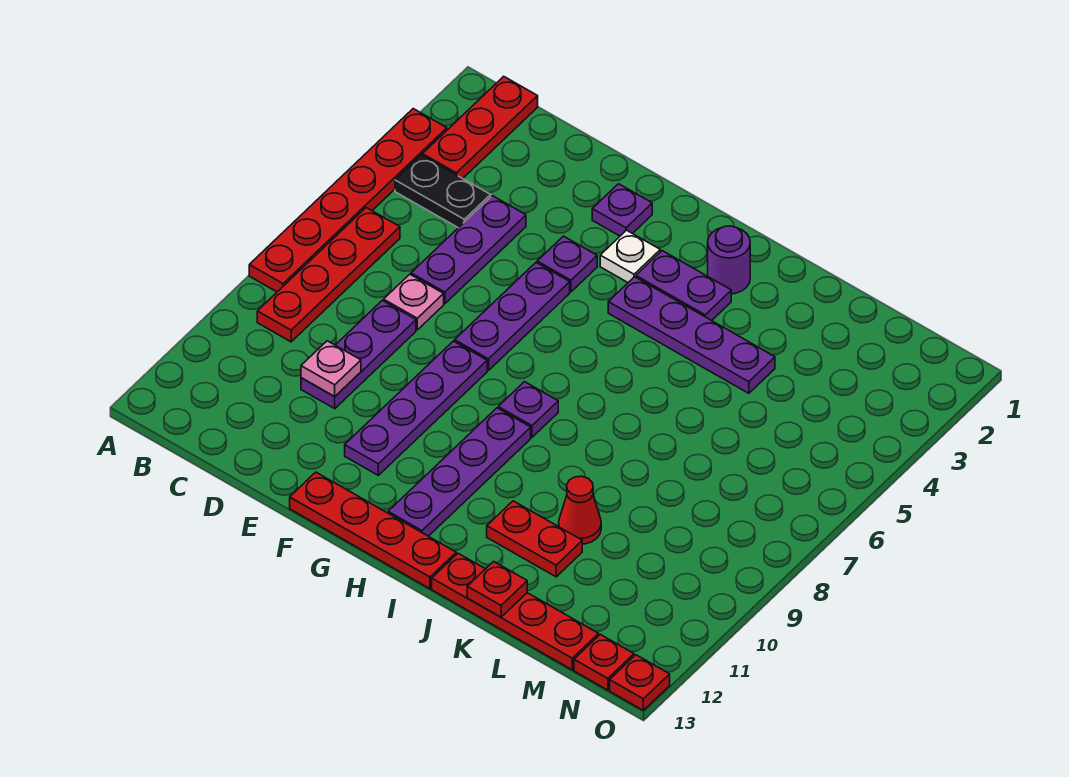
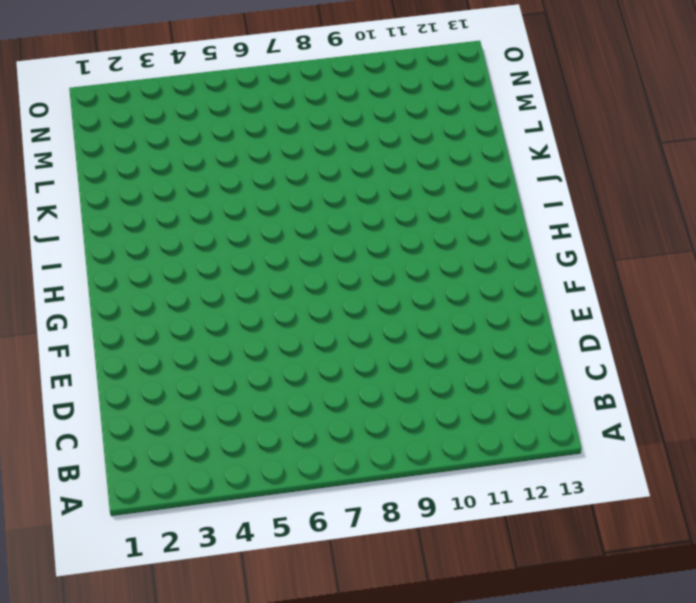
none -> red 1x6 plate [249,109,447,292]
none -> red 1x3 plate [422,76,538,179]
none -> black 1x2 plate [395,155,491,228]

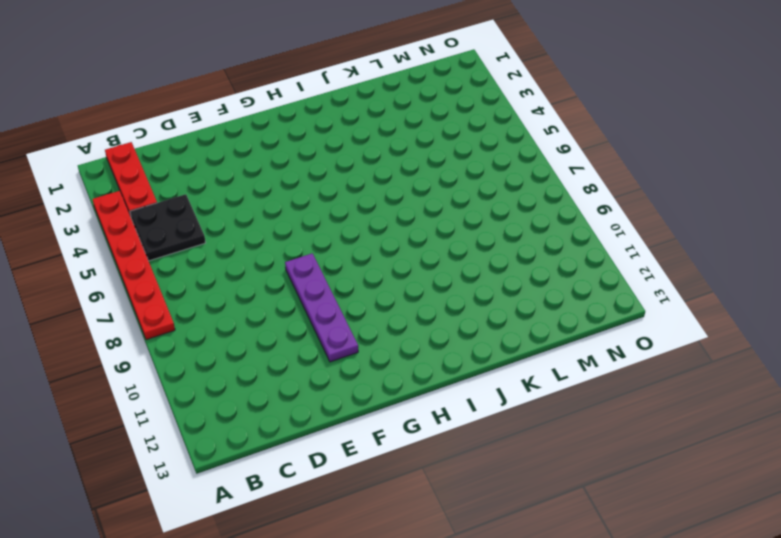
black 2x2 plate [130,194,206,261] -> black 1x2 plate [395,155,491,228]
none -> red 1x4 plate [257,208,400,342]
none -> purple 1x3 plate [411,196,526,304]
none -> pink 1x1 plate [384,274,444,330]

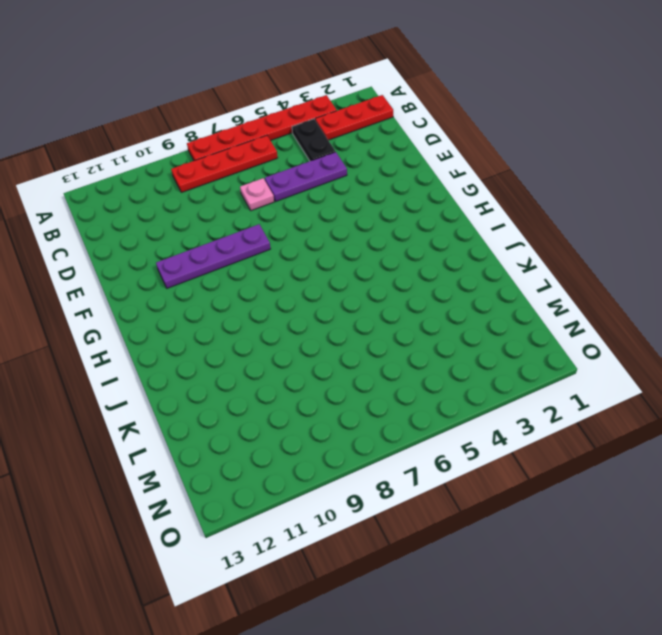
none -> purple 1x3 plate [301,301,416,409]
none -> purple 1x1 plate [592,184,652,236]
none -> purple 1x1 plate [537,236,597,292]

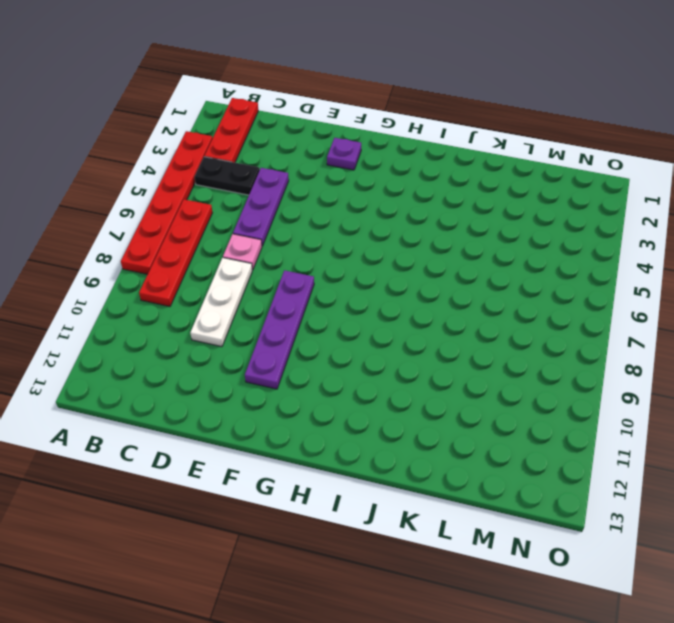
white 1x3 plate [190,258,252,347] -> purple 1x3 plate [301,301,416,409]
none -> purple 1x1 plate [537,236,597,292]
none -> purple 1x3 plate [455,263,570,371]
none -> red 1x4 plate [290,472,456,589]

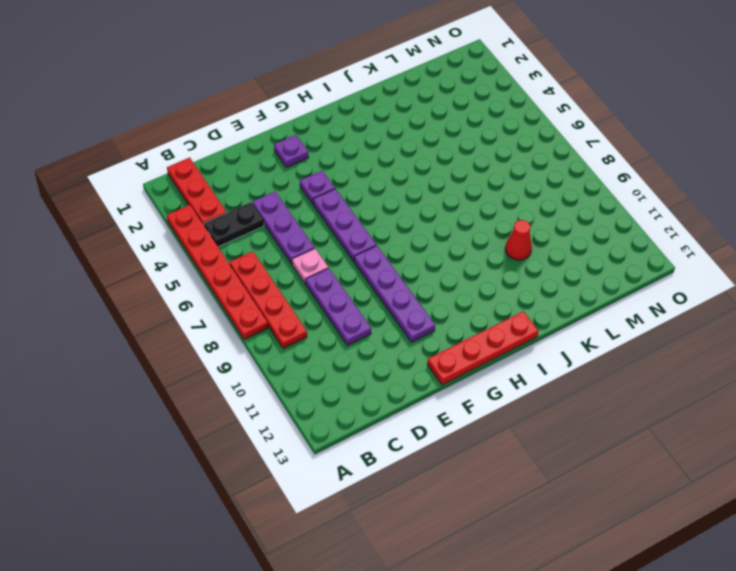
none -> white 1x1 plate [600,230,660,282]
none -> purple 1x2 plate [636,251,731,321]
none -> purple 1x4 plate [608,277,775,393]

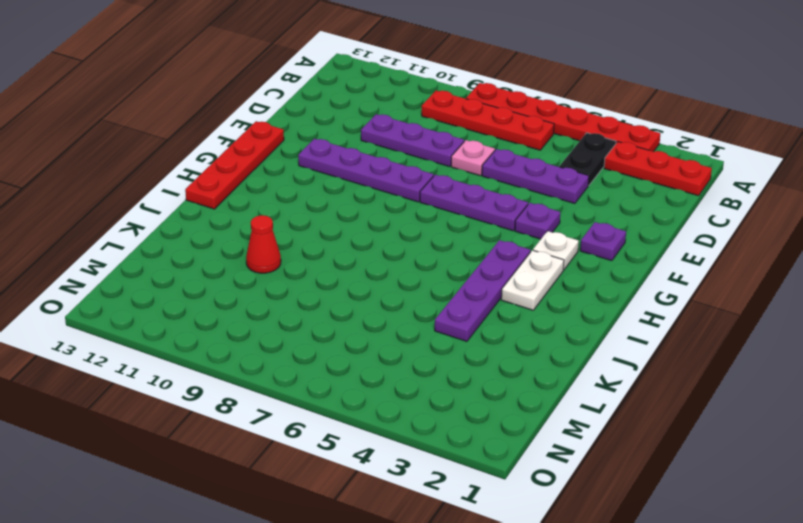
white 1x2 plate [501,250,564,310] -> purple 1x2 plate [636,251,731,321]
none -> purple 1x1 plate [498,382,558,437]
none -> purple 1x4 plate [388,408,531,536]
none -> purple 1x1 round brick [708,226,750,294]

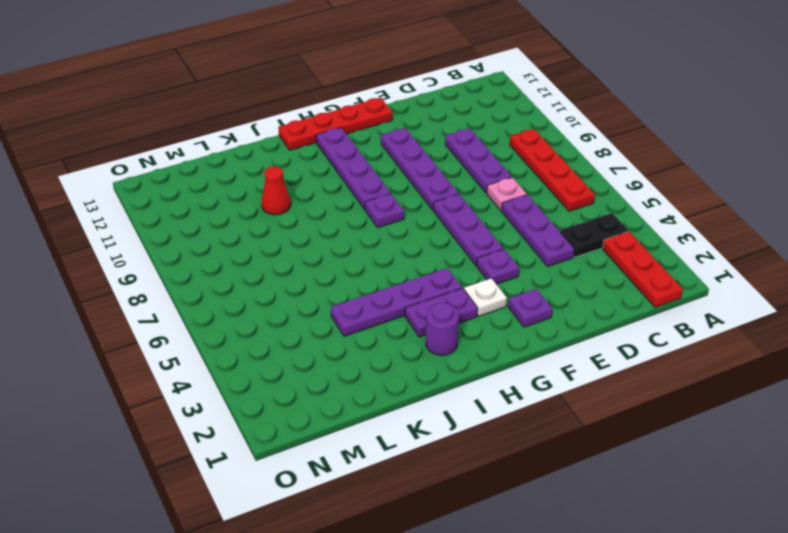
none -> red 1x6 plate [249,109,447,292]
none -> red 1x2 plate [487,501,582,577]
none -> red 1x4 plate [432,553,599,670]

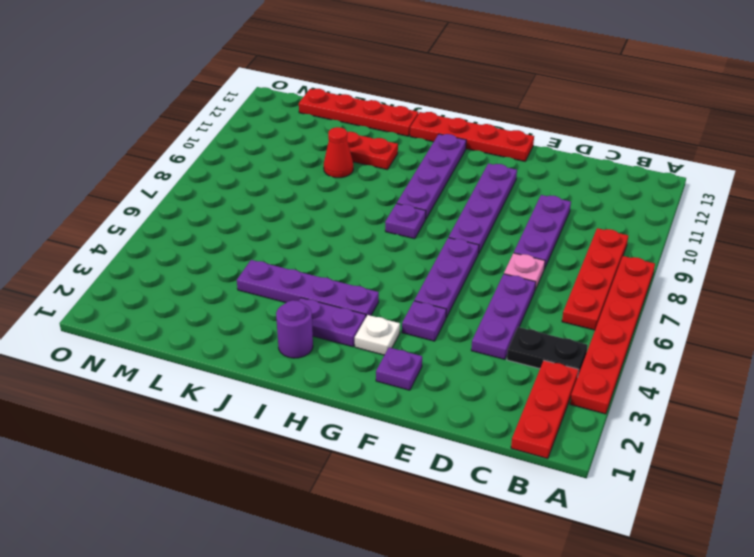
none -> red 1x1 plate [574,634,634,690]
none -> red 1x1 plate [610,655,670,710]
none -> pink 1x1 plate [301,341,361,397]

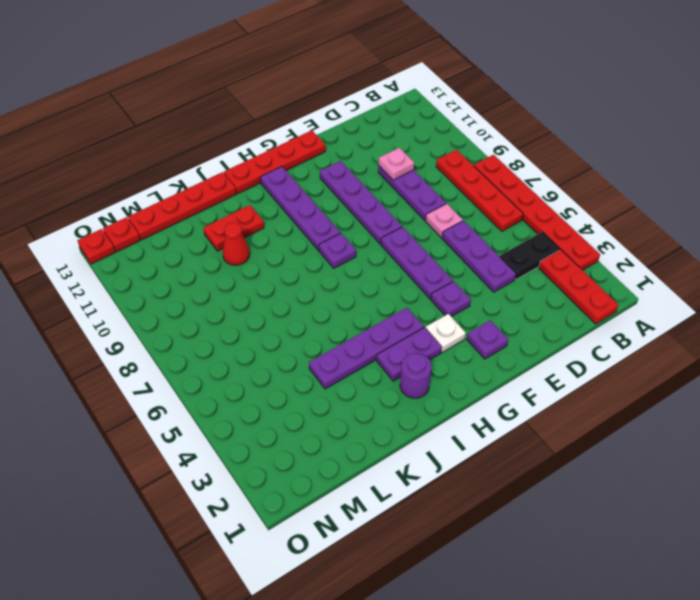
none -> red 1x1 plate [467,561,527,617]

